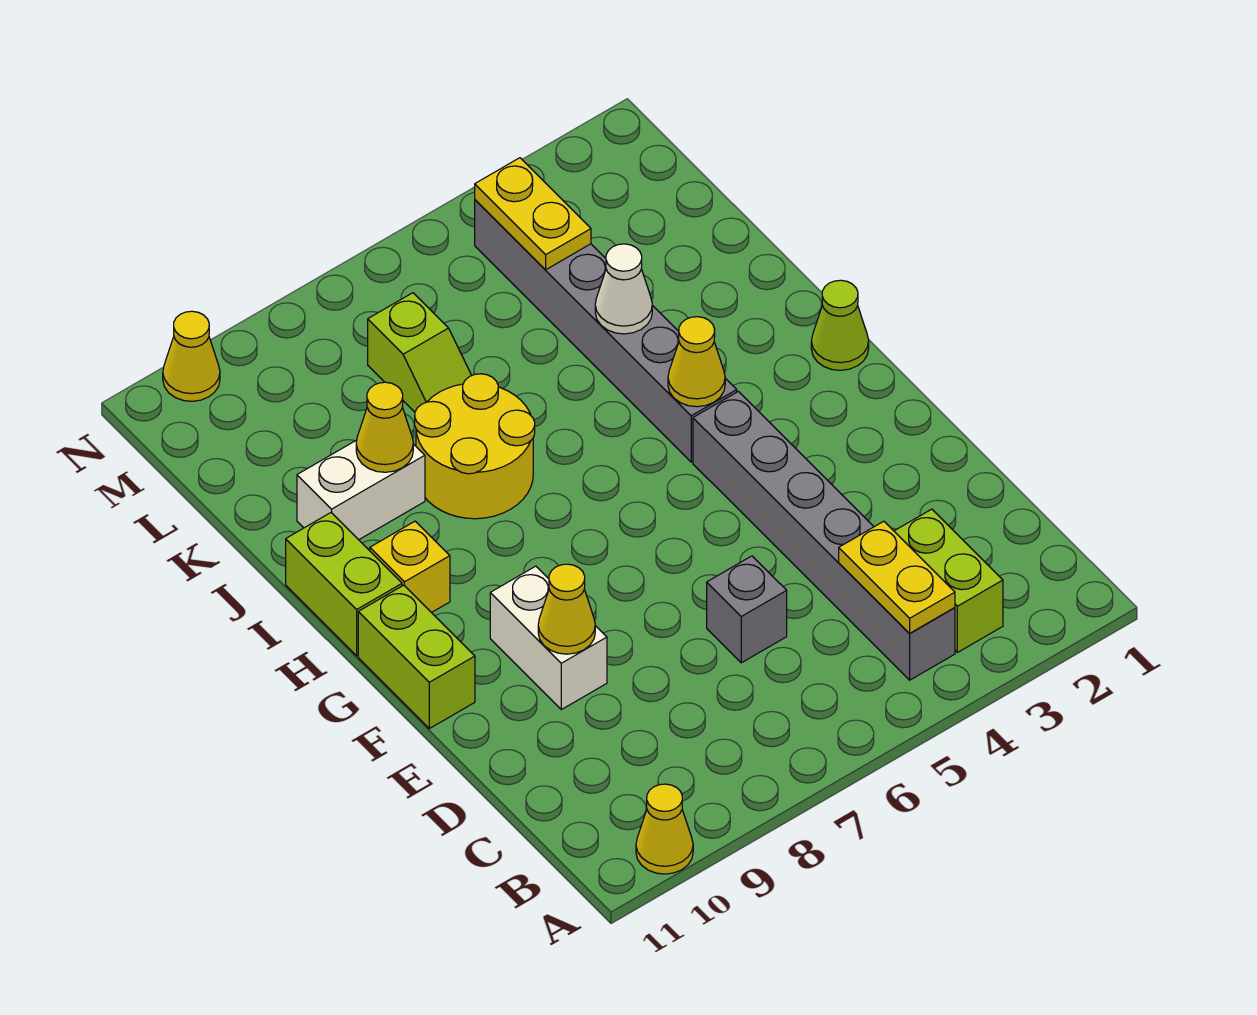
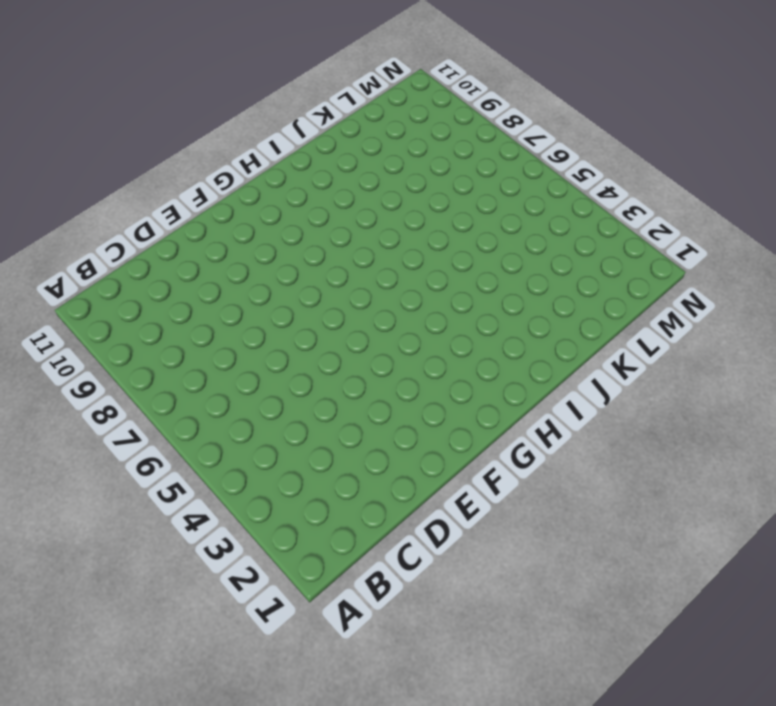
none -> yellow 1x1 cone [636,784,693,874]
none -> lime 1x2 brick [894,509,1003,652]
none -> grey 1x6 brick [693,391,955,680]

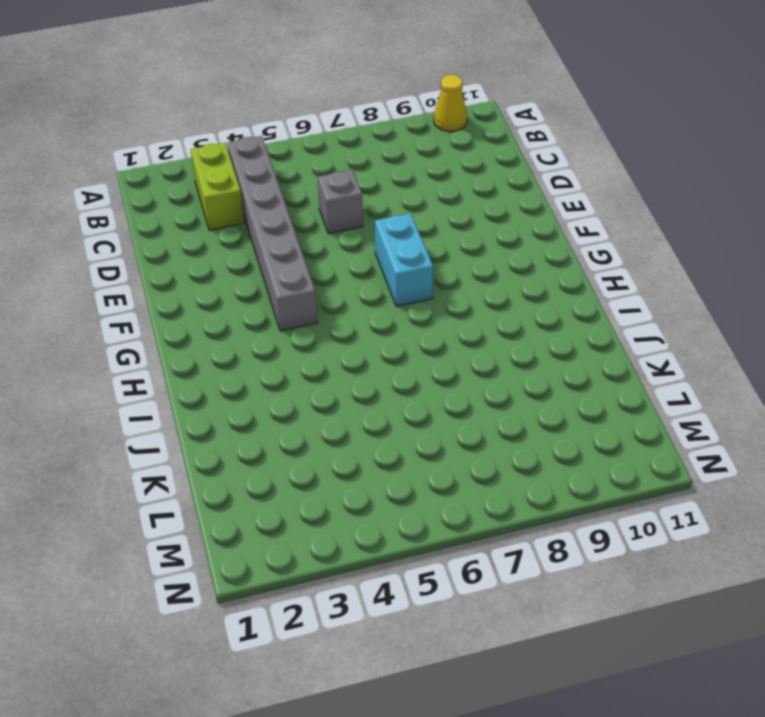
cyan 1x2 brick [375,213,433,306] -> none
none -> white 1x2 brick [490,566,607,709]
none -> lime 1x2 brick [358,585,475,728]
none -> lime 1x1 cone [811,280,869,370]

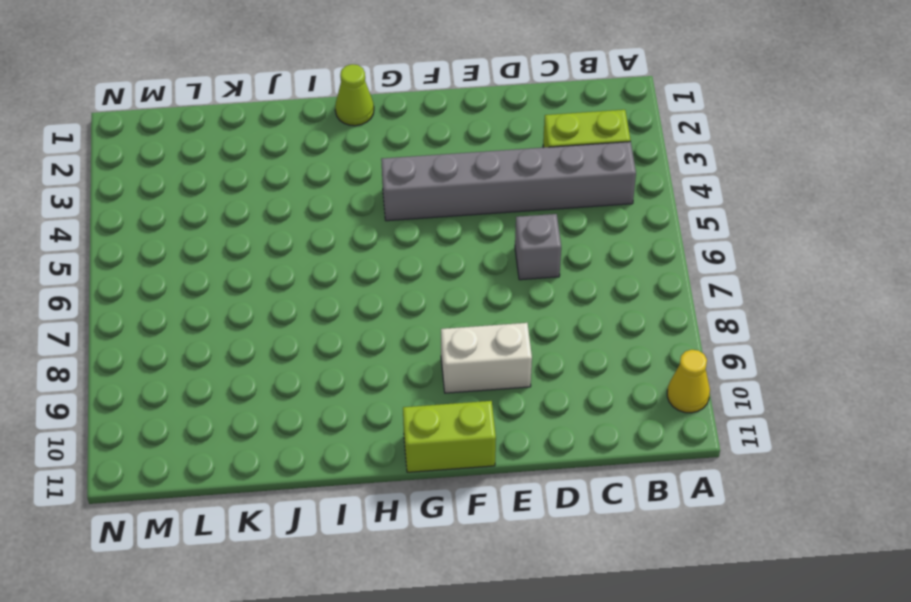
none -> grey 1x6 brick [475,200,737,462]
none -> yellow 1x1 brick [370,521,450,613]
none -> lime 1x2 brick [286,513,402,656]

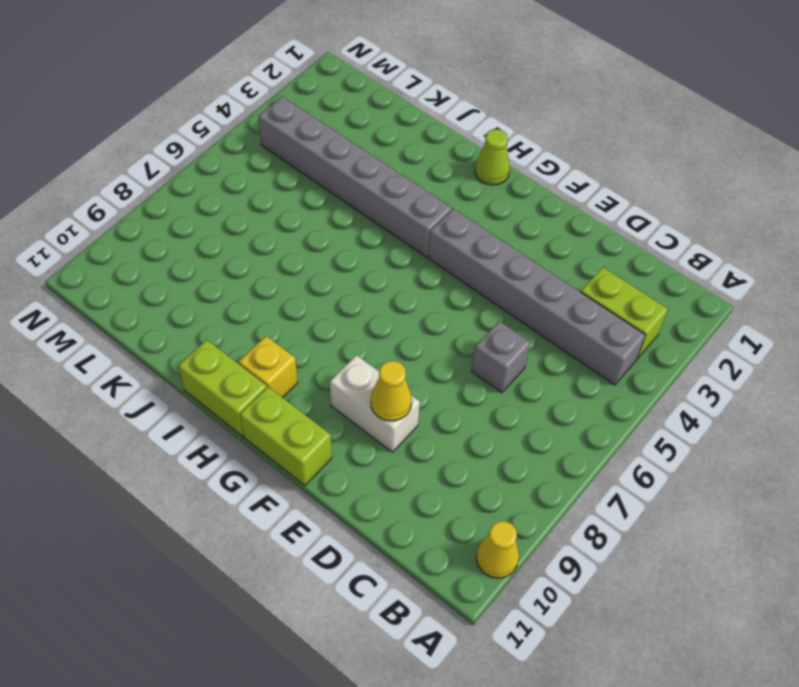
none -> yellow 2x2 round brick [415,374,535,519]
none -> white 1x2 brick [297,440,425,540]
none -> lime 1x2 slope [368,293,472,412]

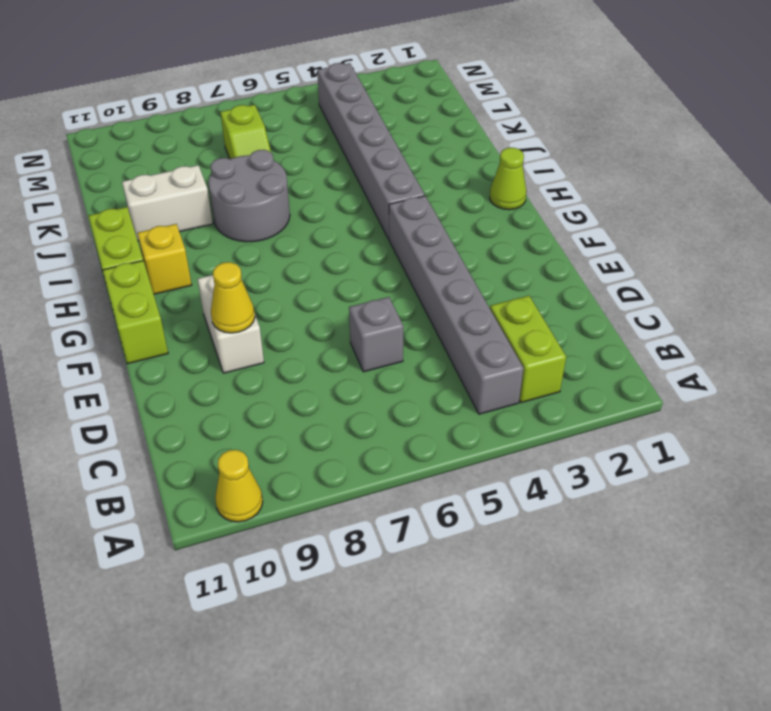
grey 2x2 round brick [209,150,290,242] -> yellow 2x2 round brick [415,374,535,519]
none -> yellow 1x1 cone [163,311,220,401]
none -> yellow 1x2 plate [839,521,955,633]
none -> yellow 1x1 cone [668,317,725,407]

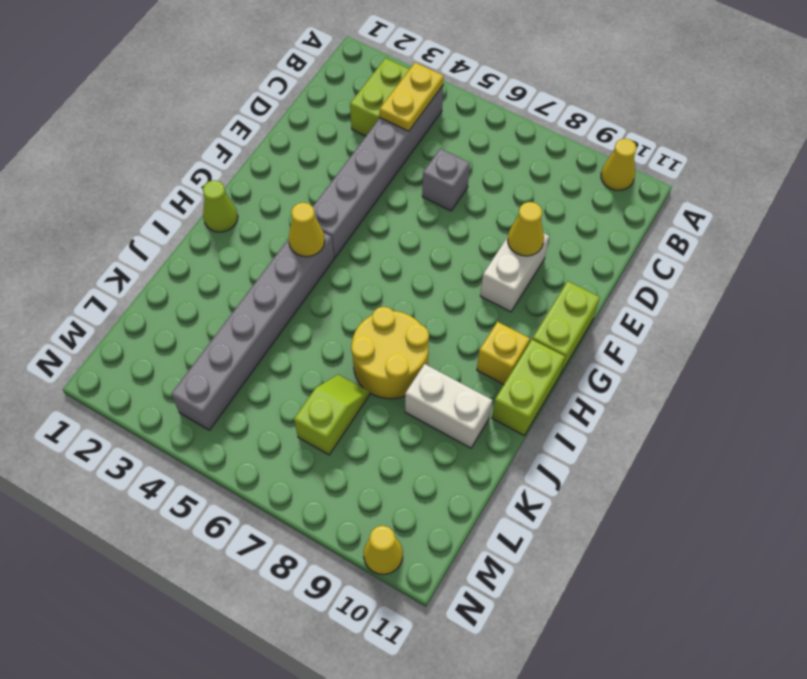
none -> white 1x1 cone [595,244,652,334]
none -> yellow 1x1 cone [356,382,413,472]
none -> yellow 1x2 plate [475,158,591,270]

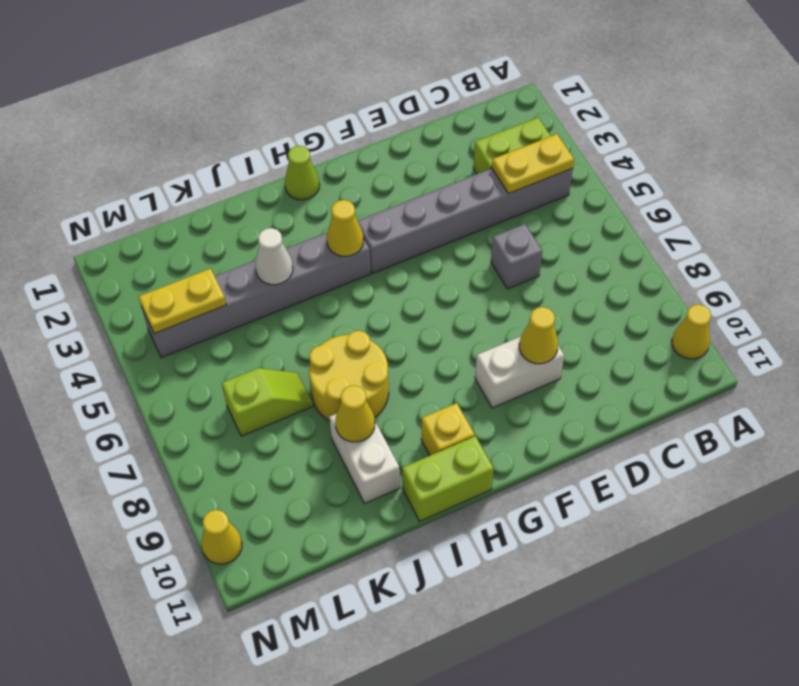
none -> lime 1x2 brick [358,585,475,728]

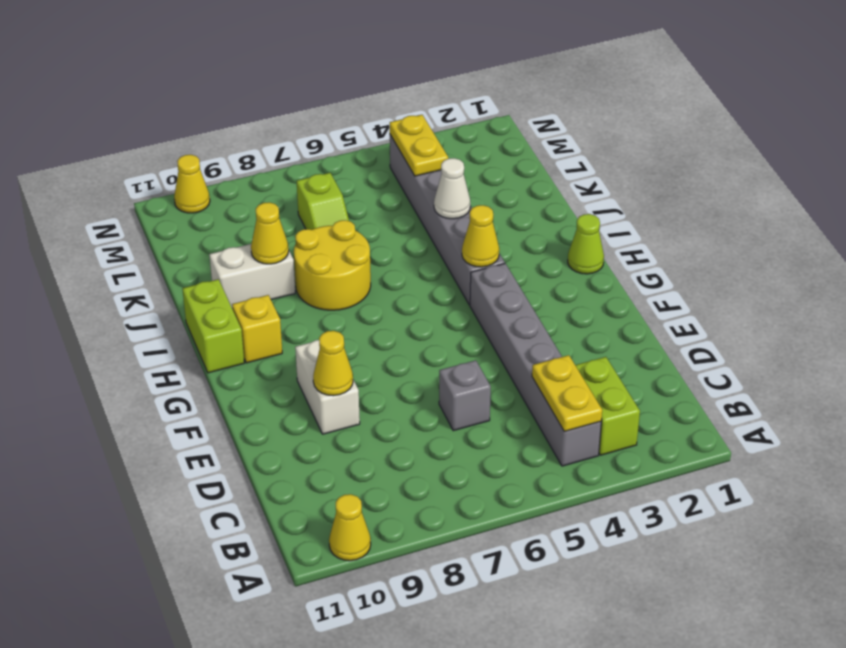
none -> lime 1x2 brick [358,585,475,728]

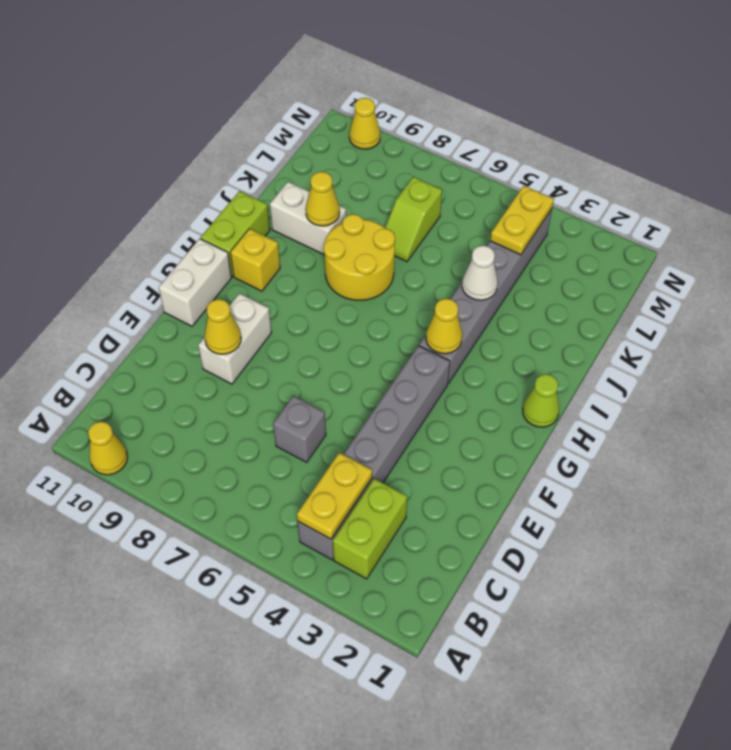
white 1x2 brick [159,239,232,326] -> lime 1x2 brick [358,585,475,728]

